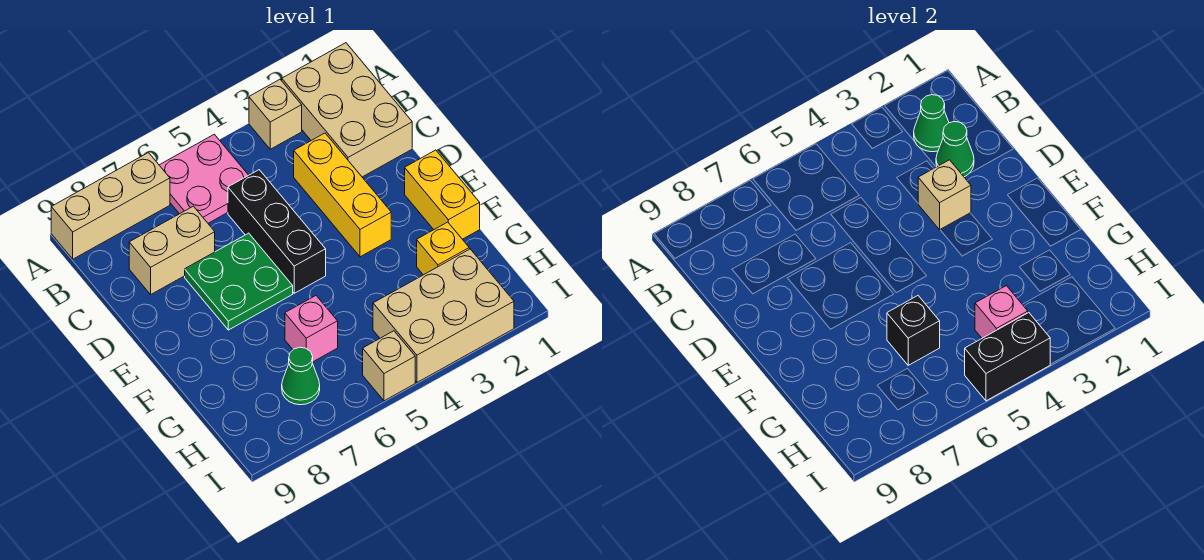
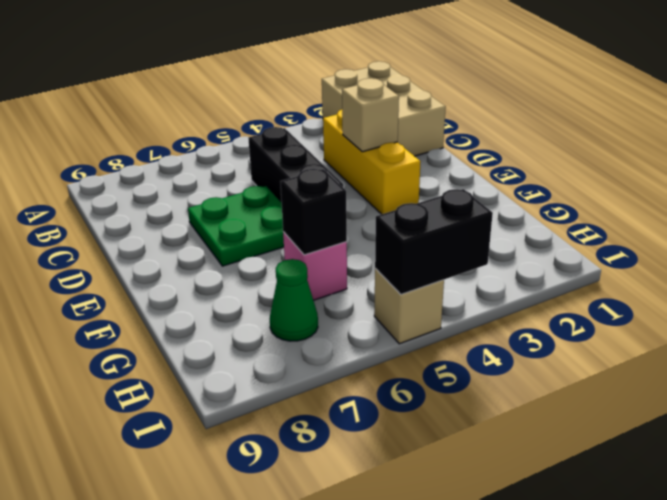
none -> tan 1x1 brick [249,80,302,149]
none -> pink 2x2 plate [159,134,249,223]
none -> tan 1x3 brick [51,153,170,259]

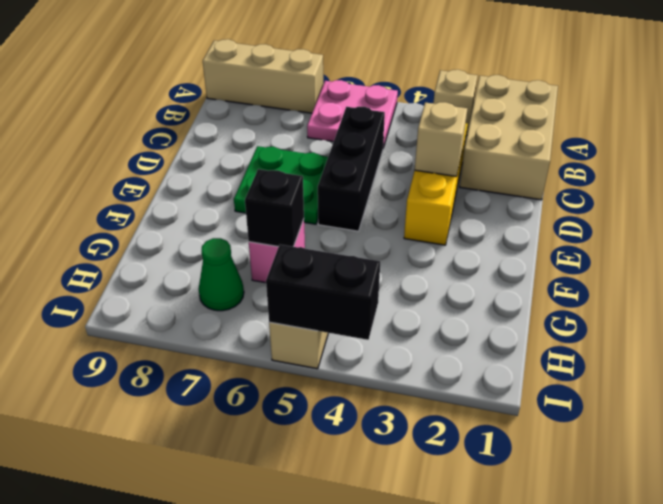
none -> tan 1x2 brick [129,206,215,294]
none -> yellow 1x2 brick [405,150,480,239]
none -> yellow 1x1 brick [417,222,469,275]

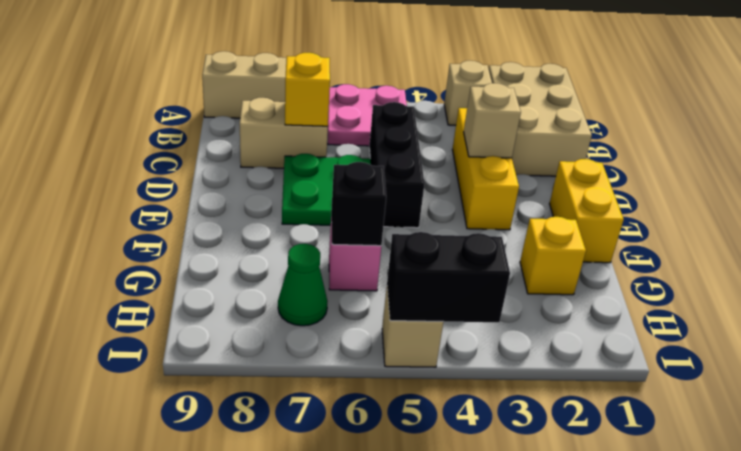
yellow 1x1 brick [285,53,330,127] -> none
none -> tan 2x3 brick [373,249,514,382]
none -> green 1x1 cone [914,95,949,152]
none -> green 1x1 cone [936,121,974,177]

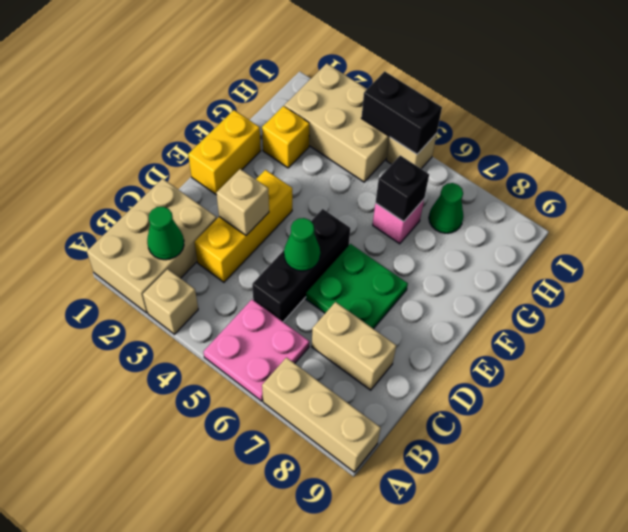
green 1x1 cone [284,218,320,271] -> green 1x1 cone moved to [936,121,974,177]
none -> pink 1x1 brick [975,286,1028,338]

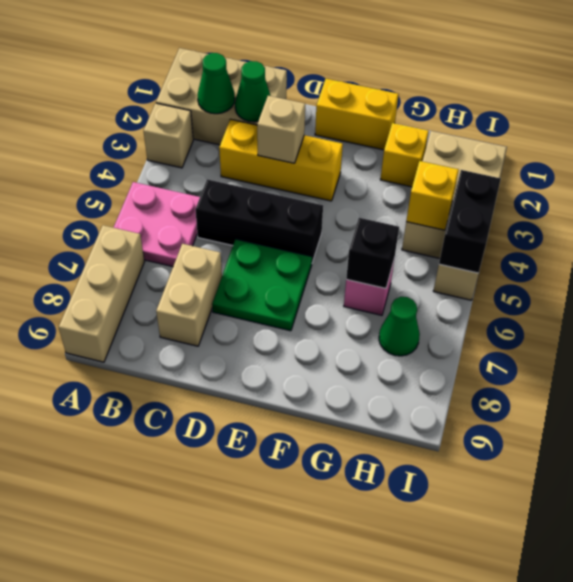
yellow 1x1 brick [406,161,459,230] -> pink 1x1 brick [975,286,1028,338]

